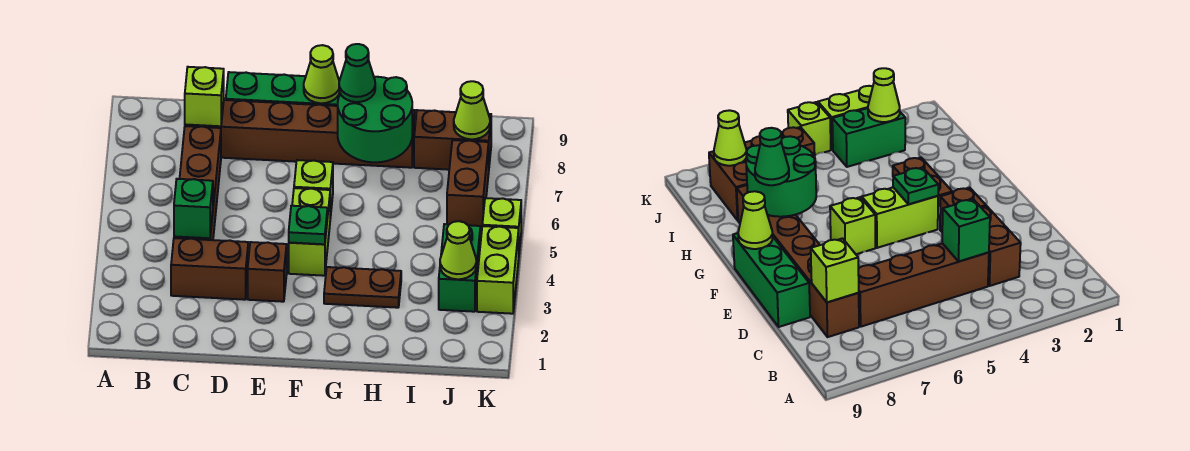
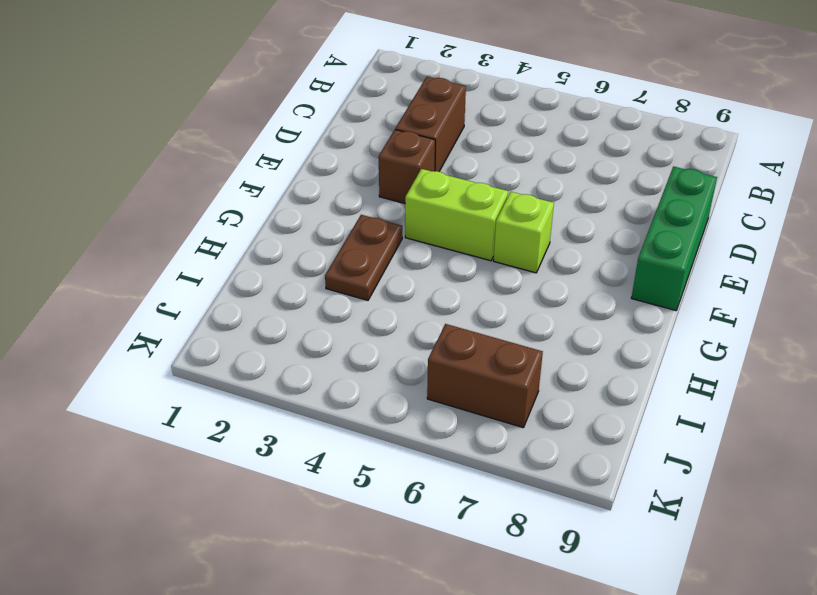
none -> brown 1x4 brick [174,126,221,240]
none -> brown 1x6 brick [185,100,415,168]
none -> brown 1x2 brick [414,110,491,170]

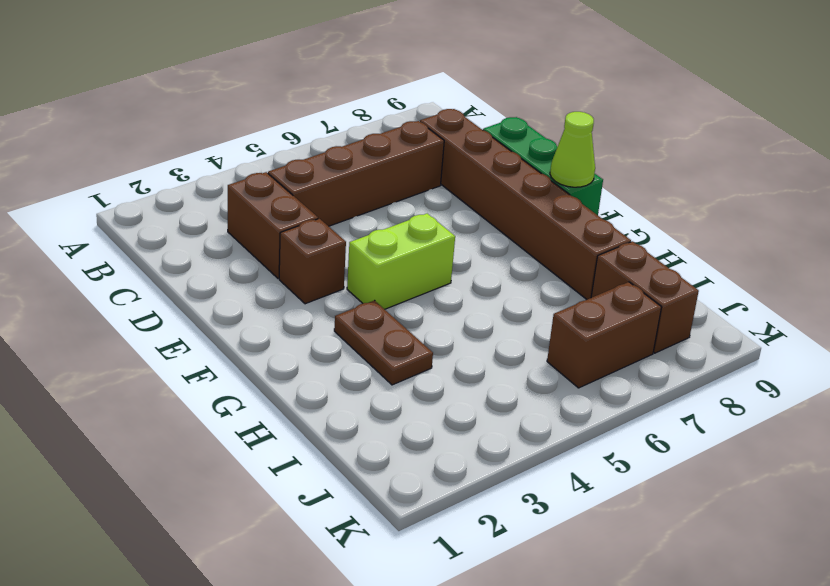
none -> lime 1x1 brick [294,160,333,218]
none -> green 1x2 brick [439,224,480,312]
none -> lime 1x2 brick [477,226,519,314]

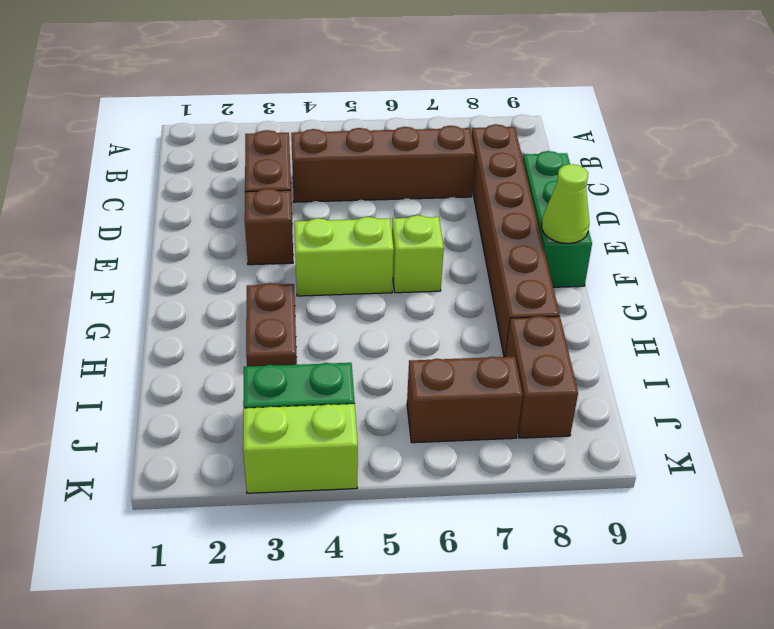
none -> lime 1x1 brick [482,198,521,251]
none -> green 1x1 brick [174,179,213,238]
none -> lime 1x1 brick [185,67,224,126]

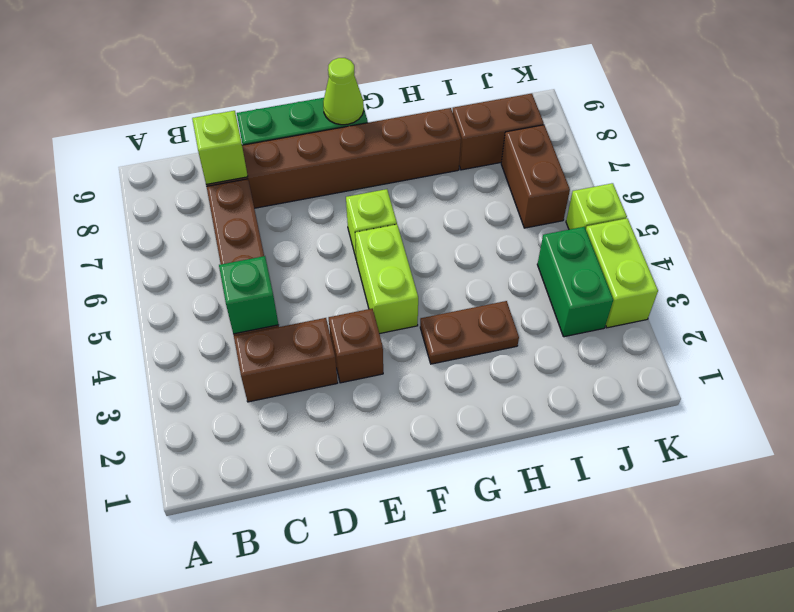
none -> green 1x1 plate [289,206,328,244]
none -> green 2x2 round brick [338,77,412,162]
none -> lime 1x1 cone [440,221,476,279]

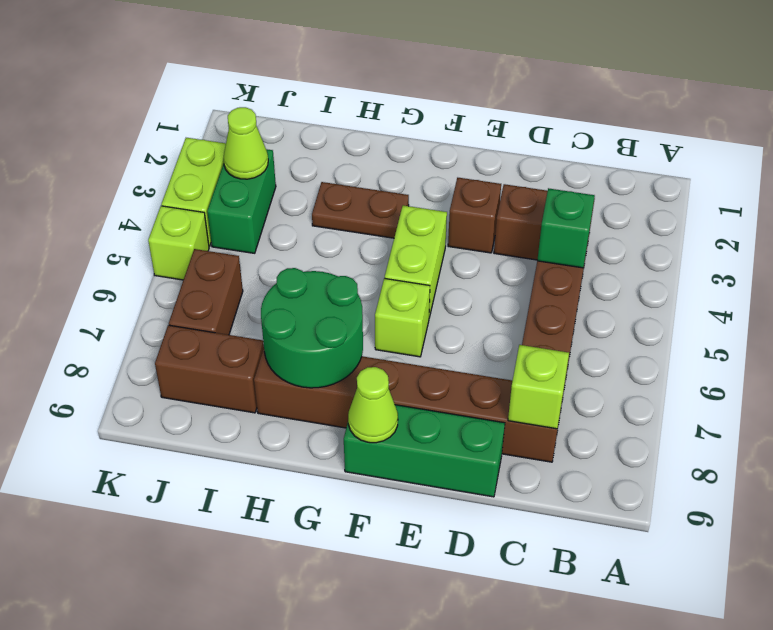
none -> green 1x1 plate [289,206,328,244]
none -> lime 1x1 cone [454,81,490,139]
none -> green 1x1 cone [339,44,375,102]

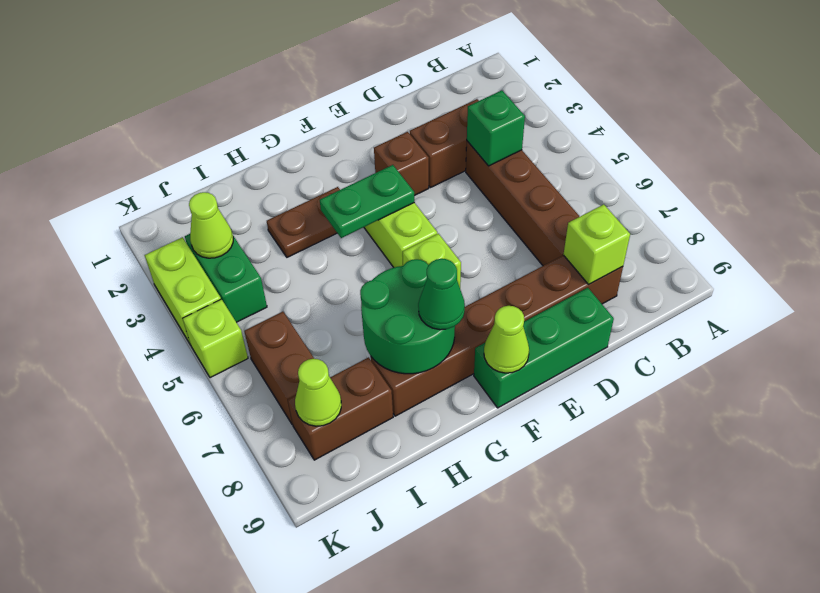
green 1x2 plate [320,165,414,238] -> green 1x1 plate [289,206,328,244]

